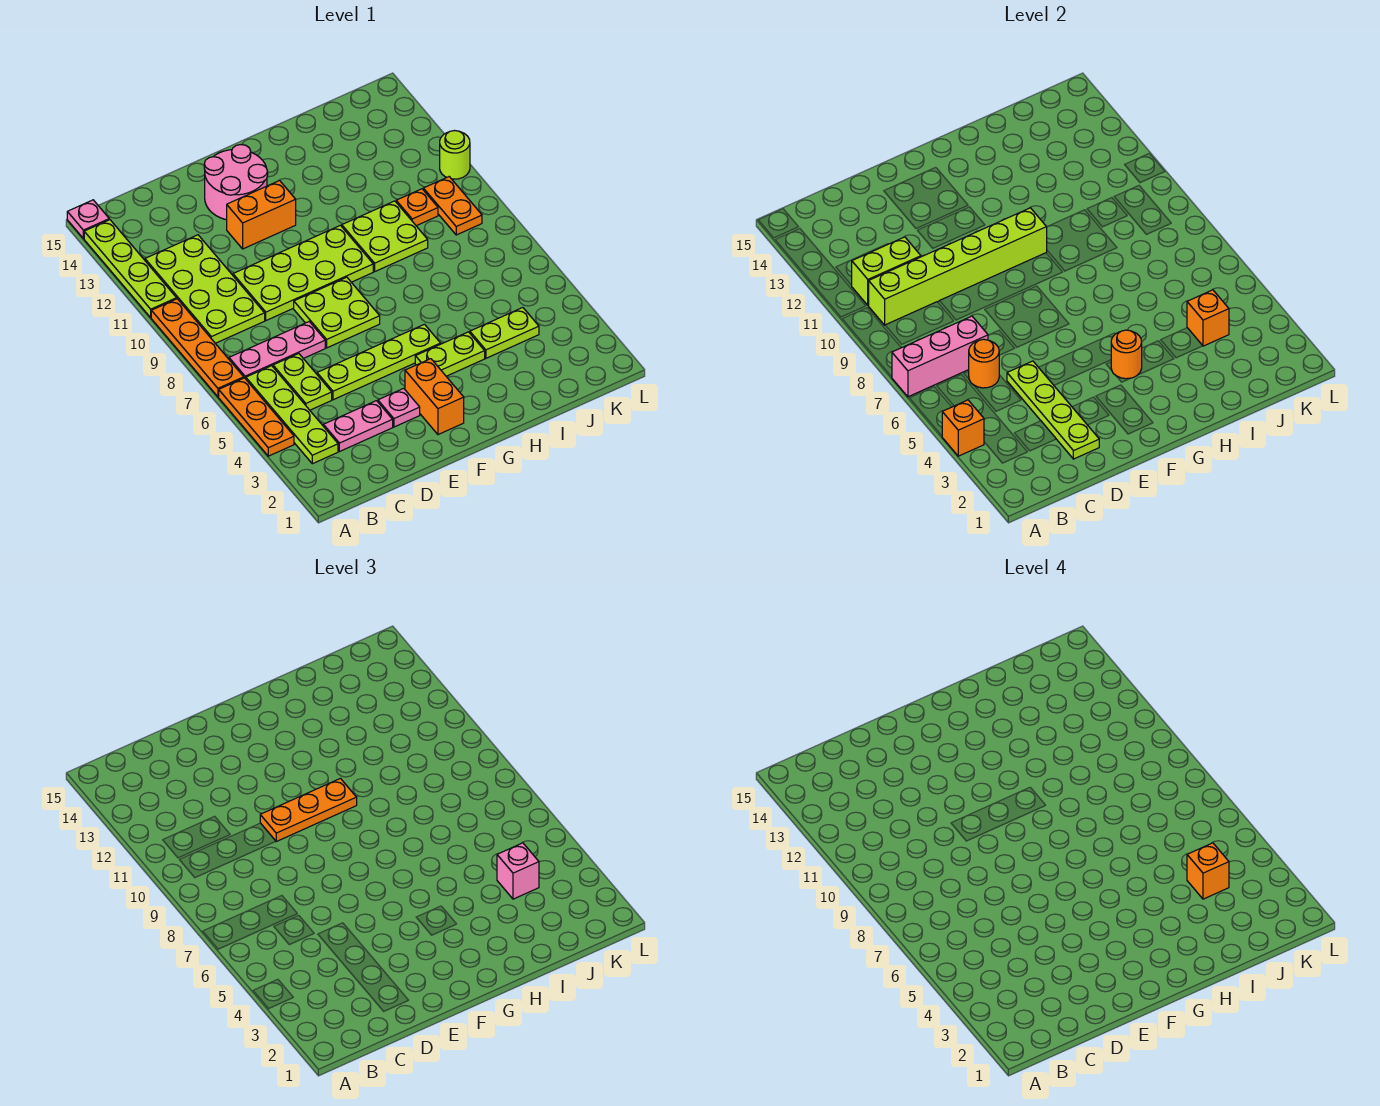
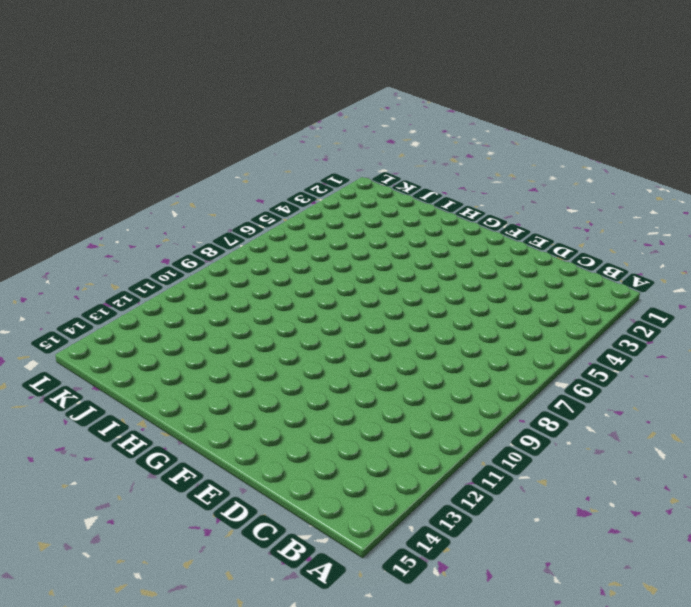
none -> orange 1x3 plate [219,378,294,456]
none -> orange 1x4 plate [151,299,244,397]
none -> lime 1x4 plate [84,220,177,317]
none -> pink 1x1 plate [67,200,109,239]

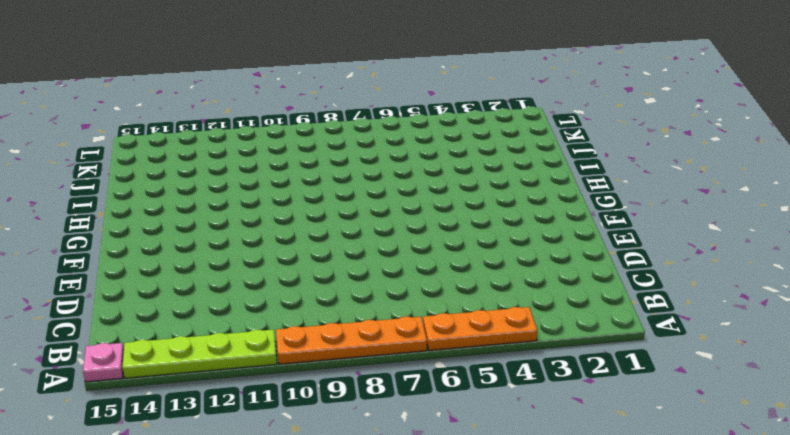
none -> lime 1x4 plate [246,366,338,464]
none -> pink 1x3 plate [229,322,325,379]
none -> lime 2x4 plate [145,235,265,343]
none -> pink 1x2 plate [323,401,393,452]

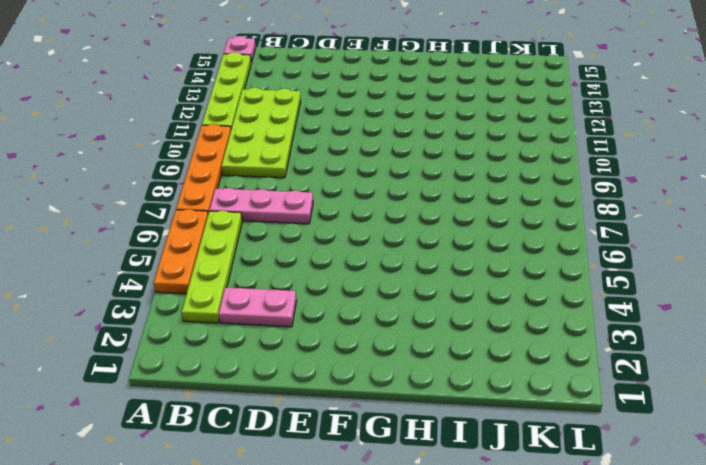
none -> lime 1x2 plate [273,354,332,410]
none -> lime 1x4 plate [317,324,441,400]
none -> lime 2x4 plate [233,225,373,320]
none -> pink 1x1 plate [378,388,420,427]

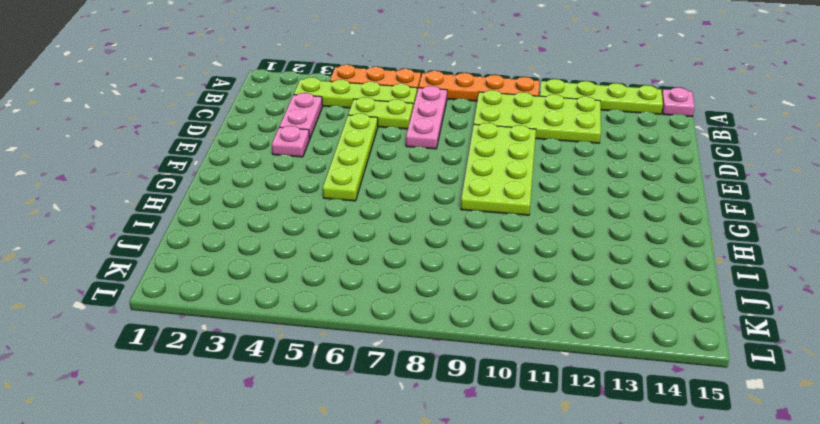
none -> lime 2x2 plate [294,277,380,348]
none -> orange 1x2 brick [227,181,296,249]
none -> pink 2x2 round brick [204,145,268,220]
none -> orange 1x2 brick [405,359,464,435]

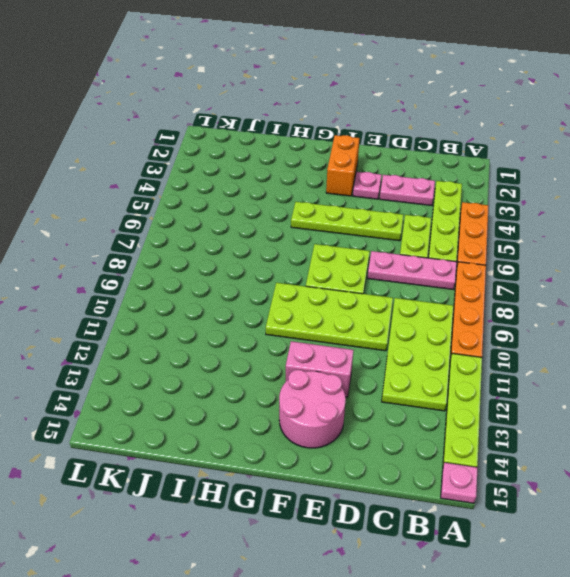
pink 1x2 brick [286,341,353,397] -> orange 1x2 brick [227,181,296,249]
none -> lime 1x2 plate [415,332,485,376]
none -> lime 2x2 plate [342,201,428,271]
none -> lime 1x2 plate [470,308,539,358]
none -> orange 1x1 plate [396,189,438,226]

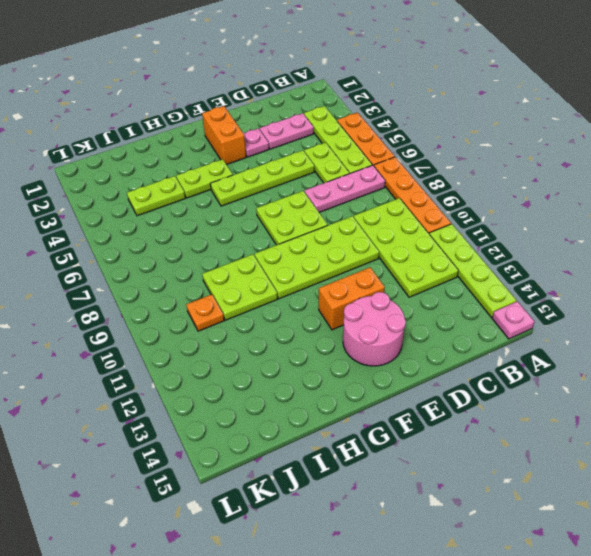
none -> orange 1x2 plate [423,177,482,235]
none -> lime 1x1 round brick [440,131,470,179]
none -> orange 1x1 brick [942,400,984,456]
none -> pink 1x3 brick [892,316,988,397]

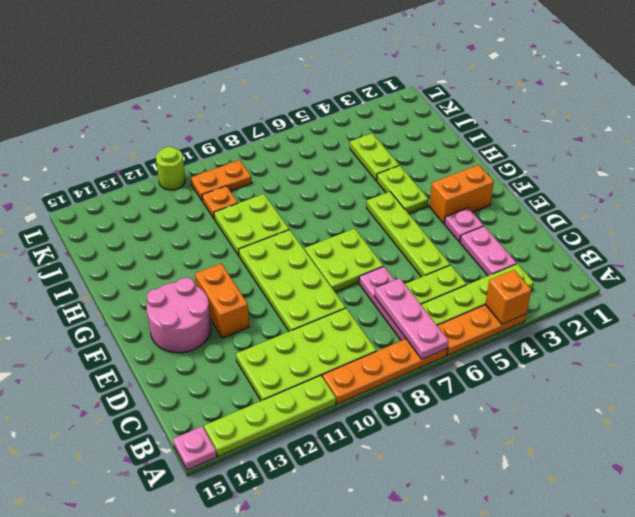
pink 1x3 plate [374,278,449,359] -> pink 1x3 brick [892,316,988,397]
none -> lime 1x6 brick [868,208,1047,325]
none -> lime 1x2 brick [851,237,921,305]
none -> orange 1x1 round brick [969,339,999,388]
none -> lime 1x4 plate [1007,361,1099,459]

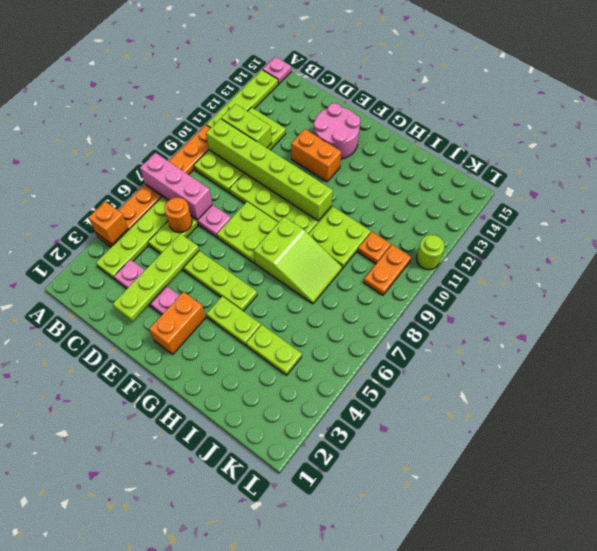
lime 2x3 slope [254,217,342,304] -> none
none -> orange 1x1 round brick [1111,330,1142,379]
none -> orange 1x1 brick [1187,290,1229,346]
none -> orange 1x3 plate [260,778,357,841]
none -> pink 1x1 brick [497,843,539,899]

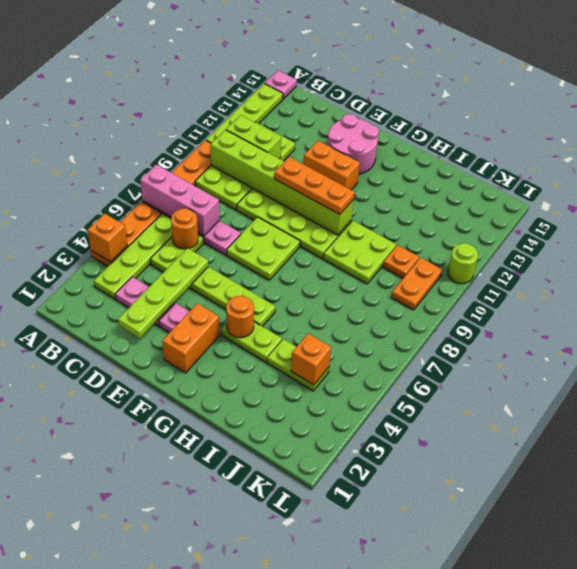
none -> pink 1x1 brick [497,843,539,899]
none -> orange 1x1 brick [1187,843,1229,899]

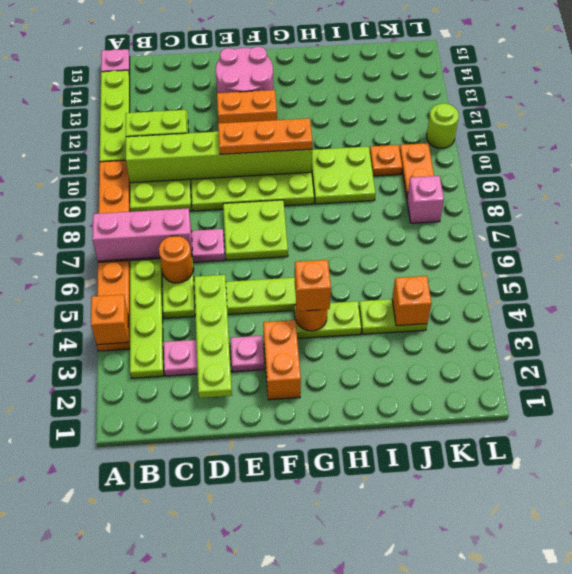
orange 1x1 brick [295,260,331,311] -> orange 1x1 brick moved to [1187,843,1229,899]
pink 1x1 brick [407,176,444,223] -> pink 1x1 brick moved to [497,843,539,899]

